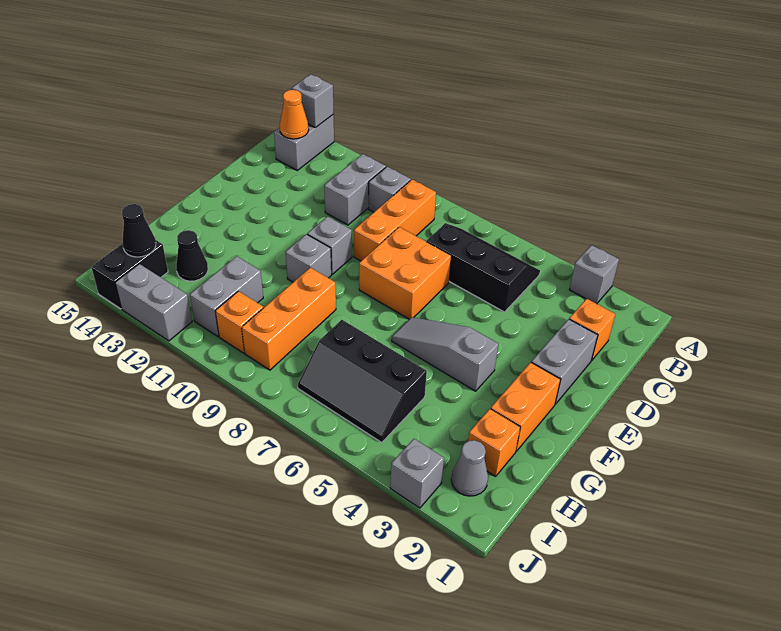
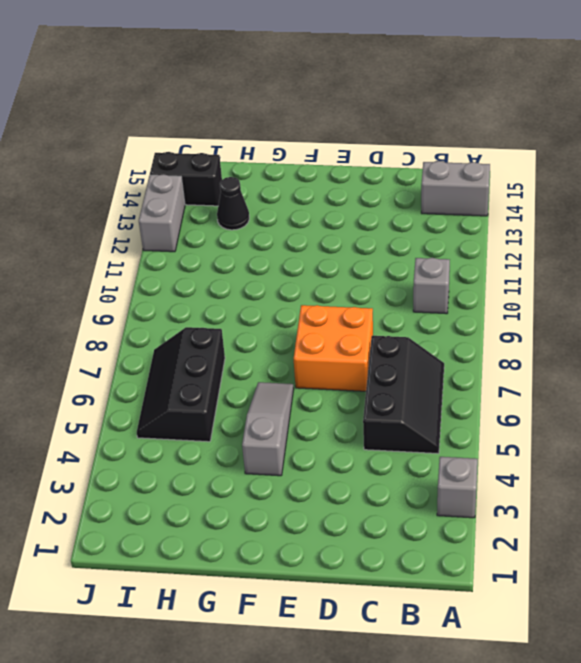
none -> orange 1x3 brick [354,180,436,261]
none -> grey 1x2 brick [324,154,386,225]
none -> orange 1x1 brick [569,299,615,361]

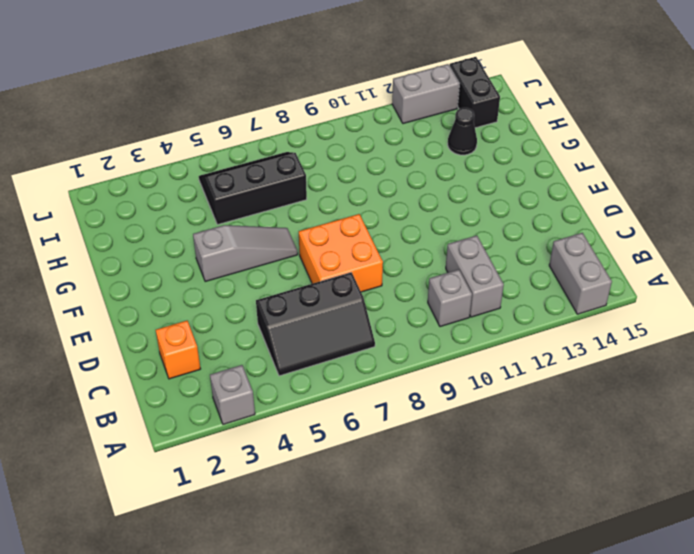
none -> orange 1x3 brick [354,180,436,261]
none -> grey 1x2 brick [531,319,598,404]
none -> grey 1x1 brick [307,216,352,274]

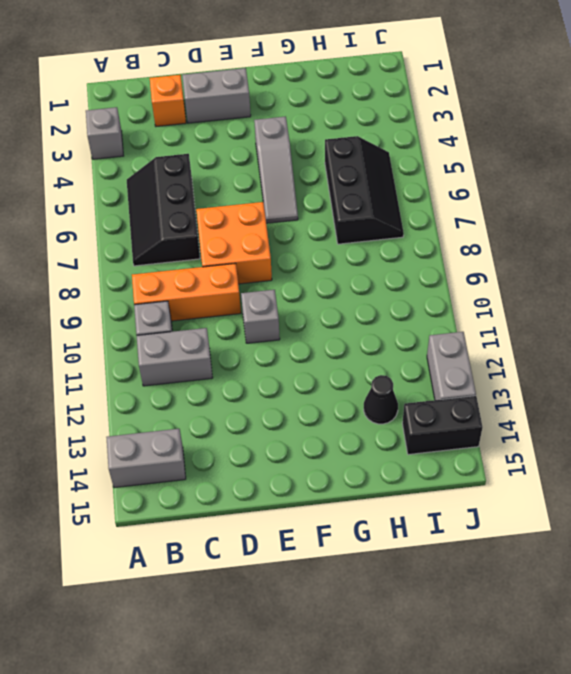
none -> orange 1x2 brick [491,362,561,451]
none -> grey 1x1 brick [286,234,332,282]
none -> orange 1x3 brick [242,268,336,370]

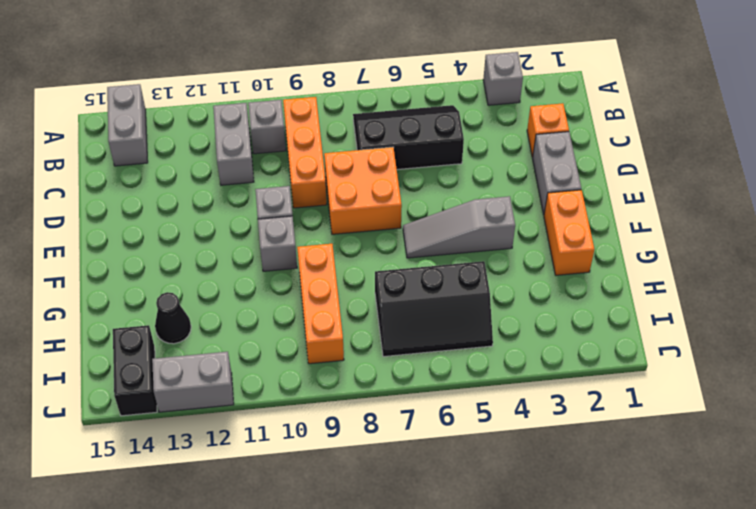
none -> orange 1x1 brick [468,409,520,476]
none -> grey 1x2 brick [190,256,263,337]
none -> grey 1x1 cone [451,440,488,496]

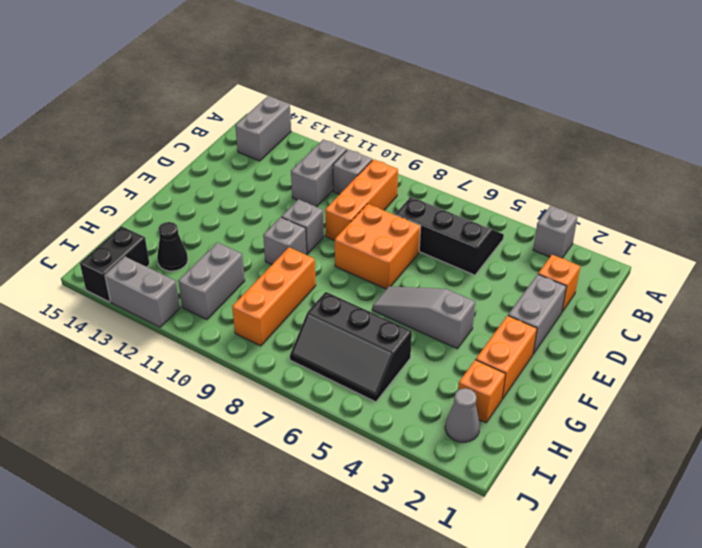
none -> orange 1x1 brick [215,291,263,353]
none -> grey 1x1 brick [390,439,444,508]
none -> grey 1x1 brick [292,74,334,128]

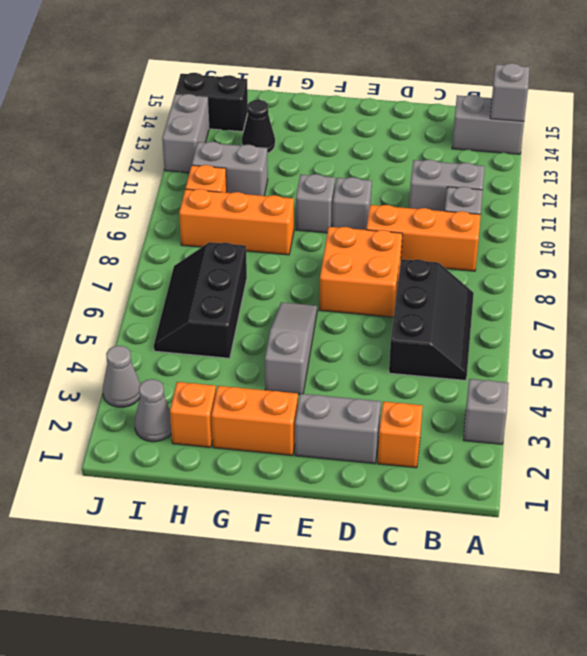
grey 1x1 cone [103,346,141,407] -> grey 1x1 brick [390,439,444,508]
none -> orange 1x1 cone [280,90,309,139]
none -> black 1x1 cone [122,204,156,257]

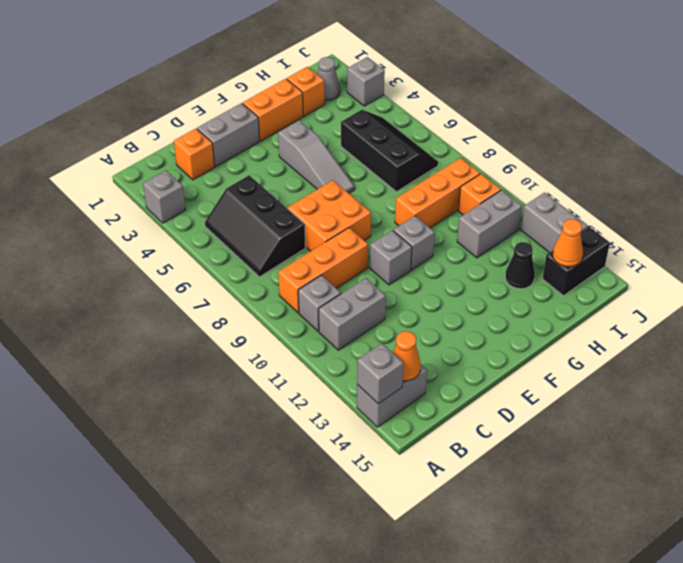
orange 1x1 cone [553,219,583,267] -> black 1x1 cone [122,204,156,257]

